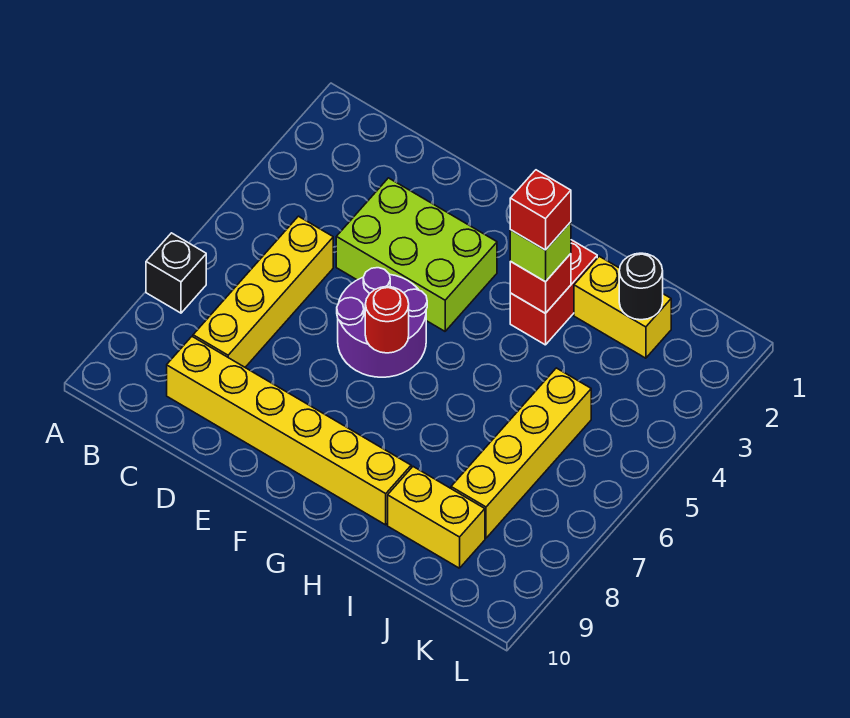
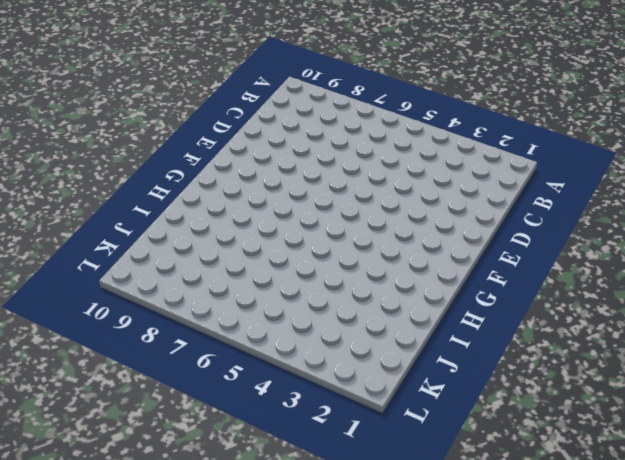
none -> black 1x1 brick [146,233,206,313]
none -> yellow 1x4 brick [193,216,333,367]
none -> yellow 1x6 brick [167,337,411,525]

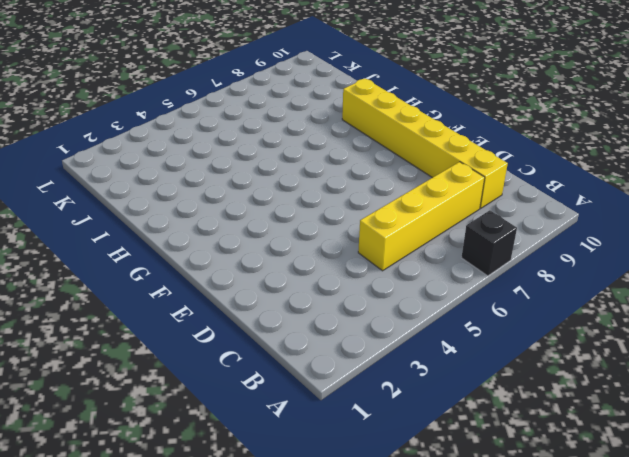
none -> lime 2x3 brick [336,178,497,331]
none -> purple 2x2 round brick [337,268,427,377]
none -> red 1x2 brick [510,240,597,345]

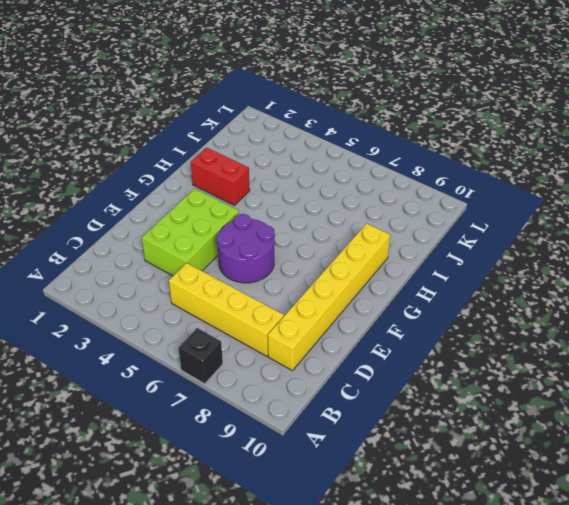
none -> yellow 1x2 brick [574,256,671,358]
none -> yellow 1x2 brick [388,467,485,568]
none -> yellow 1x4 brick [451,368,591,538]

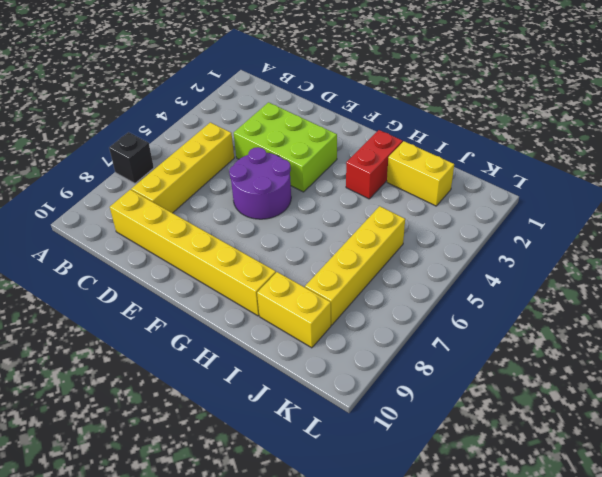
none -> red 1x1 round brick [365,287,409,353]
none -> red 1x1 brick [510,254,571,313]
none -> black 1x1 round brick [619,253,663,320]

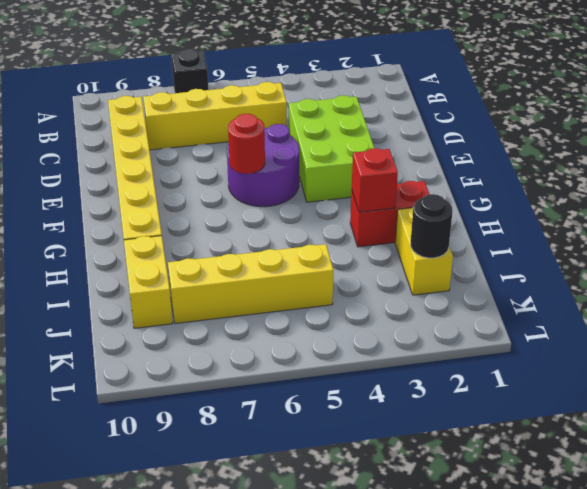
none -> lime 1x1 brick [510,222,571,282]
none -> red 1x1 brick [510,170,571,250]

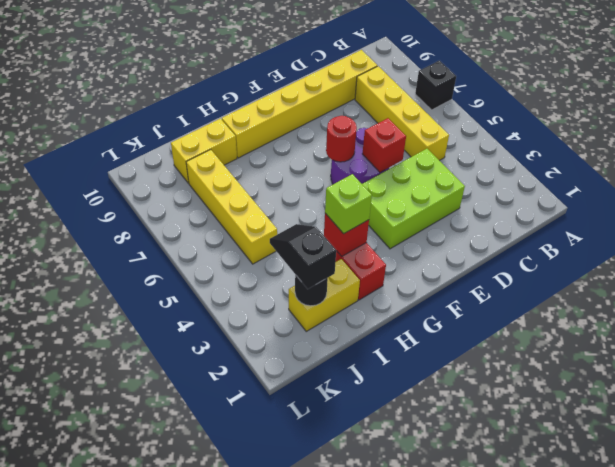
red 1x1 brick [362,118,406,172] -> red 1x1 brick moved to [510,170,571,250]
black 1x2 slope [270,224,336,289] -> none

